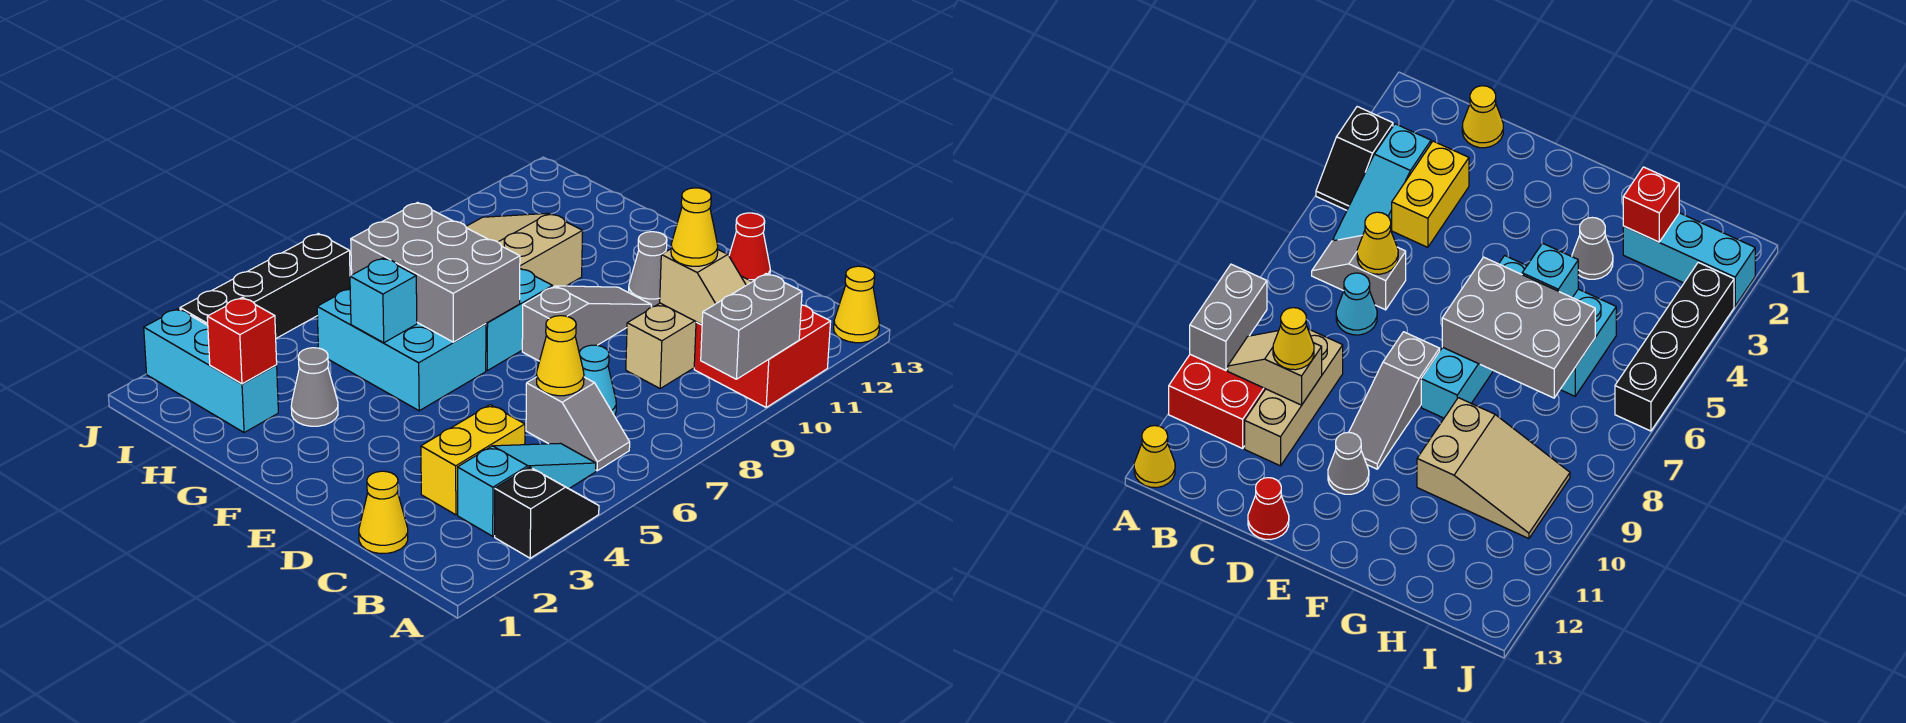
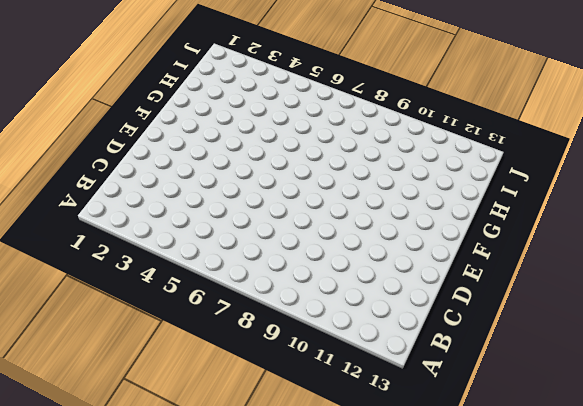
none -> black 1x2 slope [495,467,599,558]
none -> red 2x2 brick [694,305,831,407]
none -> yellow 1x1 cone [834,266,880,343]

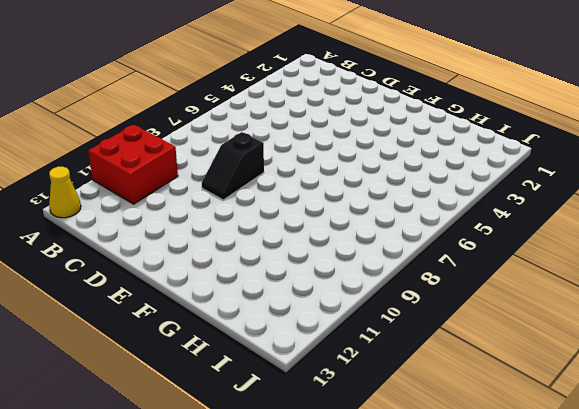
black 1x2 slope [202,132,264,200] -> black 1x2 slope moved to [495,467,599,558]
none -> cyan 1x3 slope [458,443,596,536]
none -> grey 1x2 slope [526,377,630,471]
none -> yellow 1x1 cone [359,471,408,553]

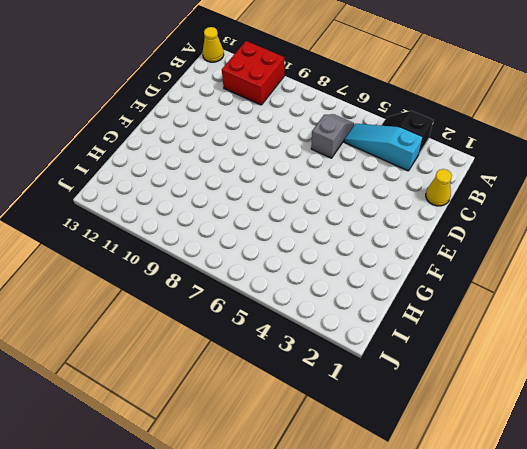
none -> yellow 1x2 brick [421,405,525,515]
none -> cyan 1x1 cone [579,345,616,416]
none -> tan 1x3 brick [626,276,752,388]

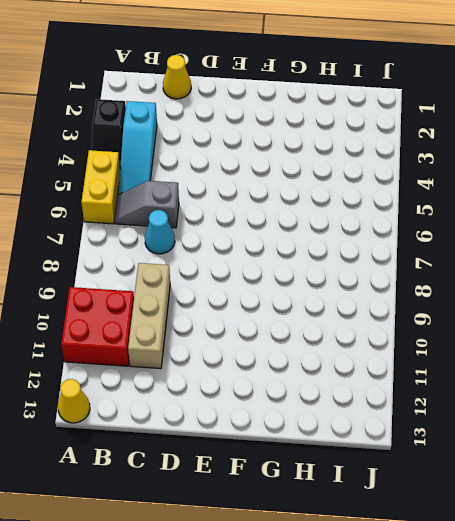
yellow 1x2 brick [81,150,120,224] -> yellow 1x2 brick moved to [421,405,525,515]
none -> red 1x1 cone [729,213,770,282]
none -> grey 1x3 slope [522,286,651,361]
none -> grey 1x1 cone [629,232,667,307]

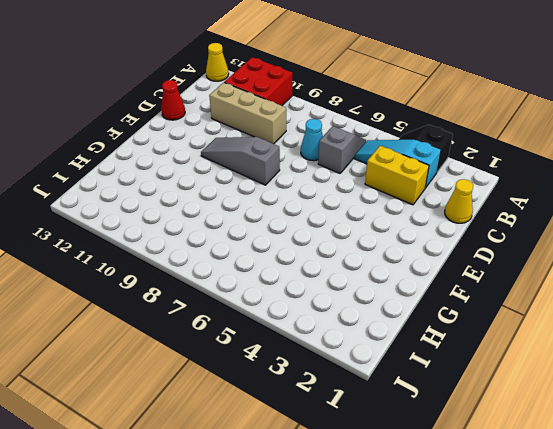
none -> grey 1x1 cone [629,232,667,307]
none -> cyan 2x3 brick [317,289,486,411]
none -> cyan 1x2 brick [486,269,553,371]

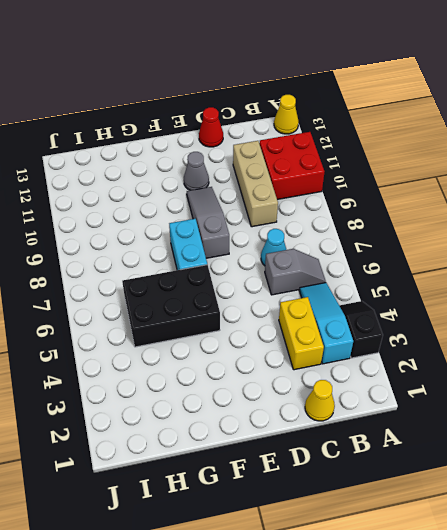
black 2x3 brick [122,265,220,347] -> cyan 2x3 brick [317,289,486,411]
none -> grey 1x1 cone [291,348,338,426]
none -> tan 2x3 slope [466,213,583,287]
none -> cyan 1x3 brick [144,309,278,433]

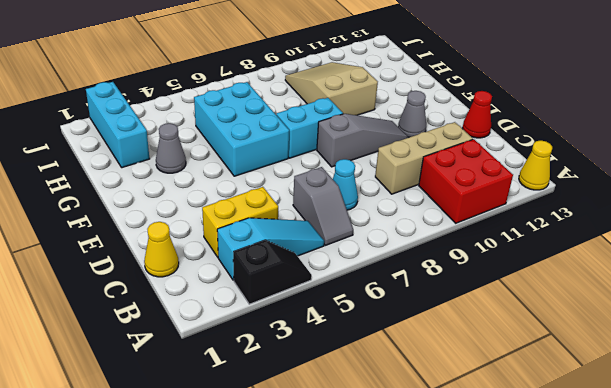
none -> black 1x4 brick [180,234,350,338]
none -> grey 1x2 brick [701,274,802,379]
none -> tan 1x2 slope [660,249,746,324]

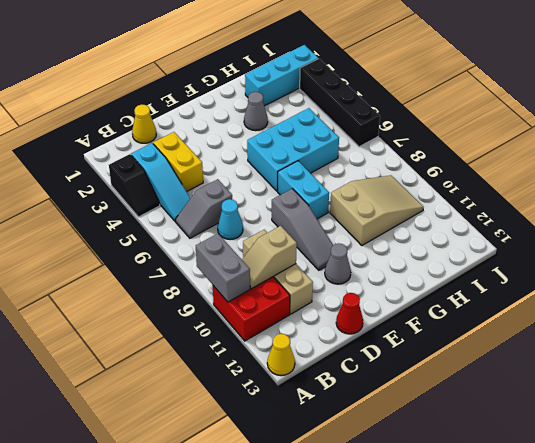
none -> yellow 1x1 cone [537,316,584,396]
none -> grey 2x3 brick [351,203,520,342]
none -> cyan 1x1 brick [350,258,417,343]

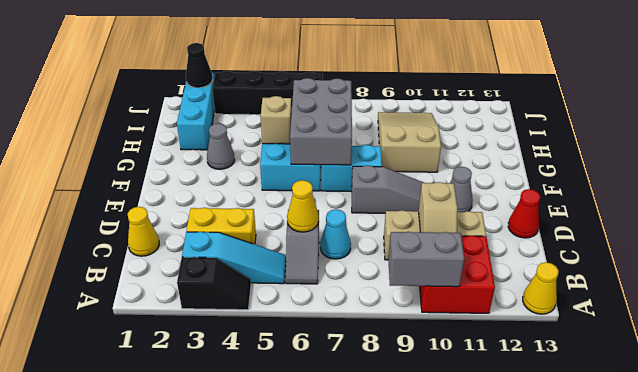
tan 1x1 brick [261,96,292,144] -> cyan 1x1 brick [350,258,417,343]
black 1x1 cone [186,43,213,88] -> none
none -> red 1x1 brick [207,297,277,384]
none -> yellow 1x1 cone [671,188,718,266]

